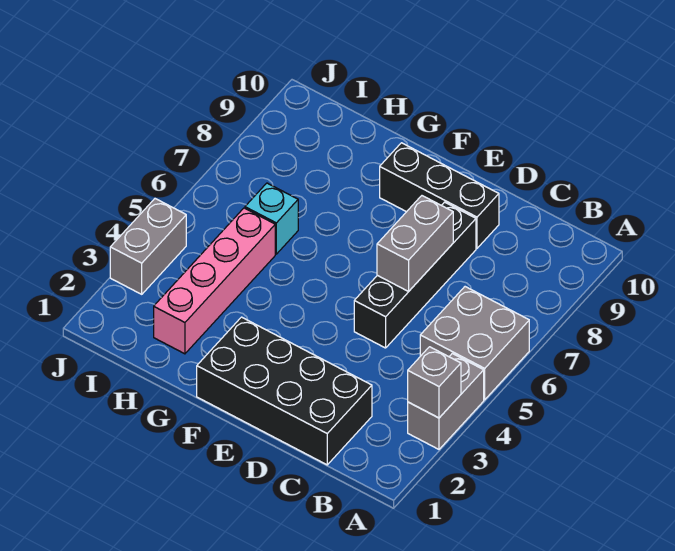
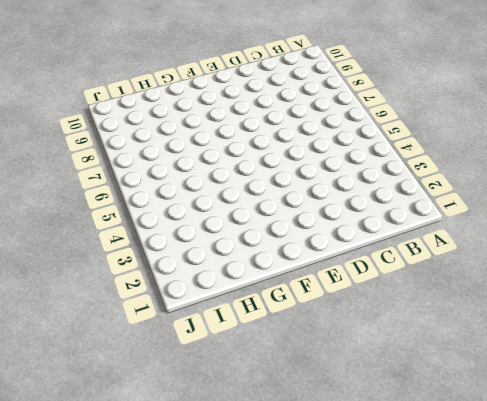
none -> grey 1x2 brick [408,353,484,449]
none -> grey 2x2 brick [420,287,529,400]

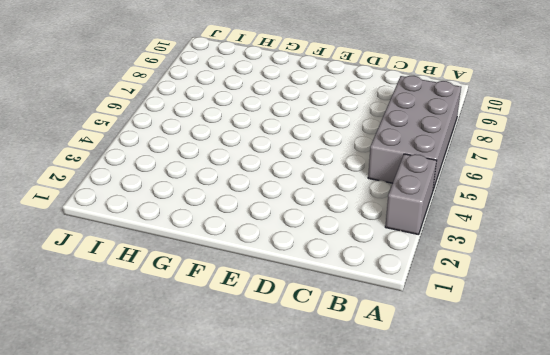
grey 2x4 brick [368,76,461,190] -> grey 2x2 brick [420,287,529,400]
none -> black 2x4 brick [197,317,372,465]
none -> black 1x4 brick [354,202,476,348]

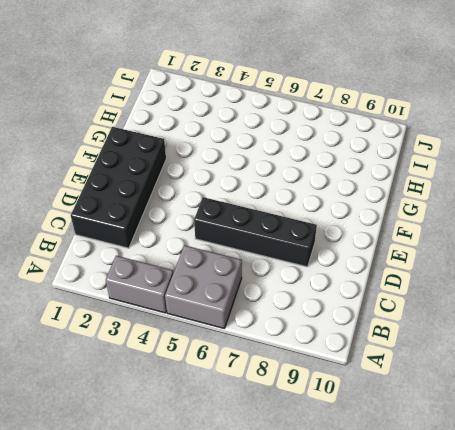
none -> black 1x3 brick [380,143,499,248]
none -> pink 1x4 brick [154,208,275,354]

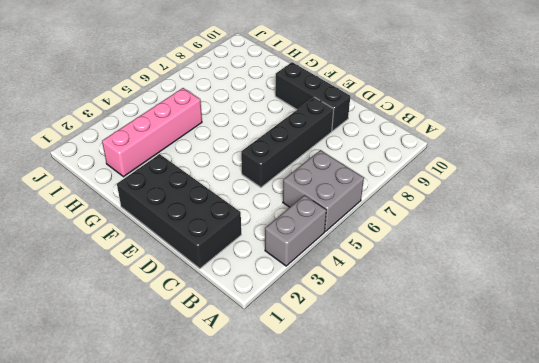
none -> cyan 1x1 brick [245,183,298,254]
none -> grey 1x2 brick [110,199,186,294]

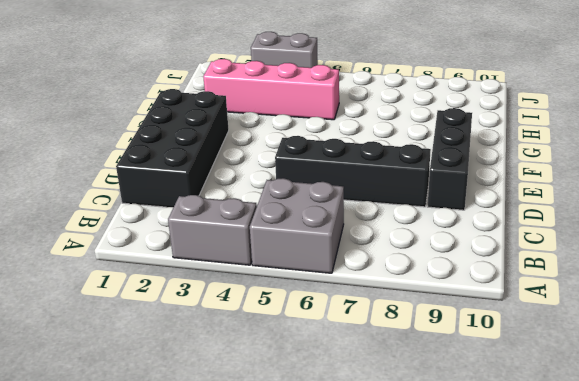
none -> cyan 1x1 brick [245,183,298,254]
none -> grey 1x1 brick [408,347,461,418]

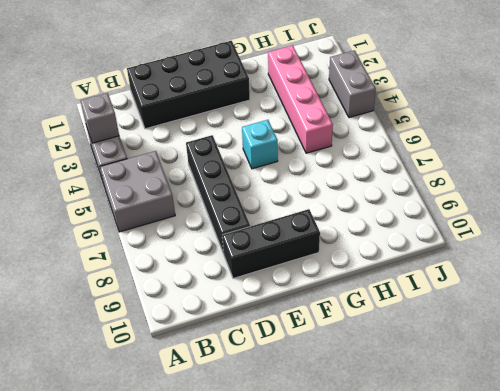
cyan 1x1 brick [242,120,278,169] -> cyan 1x1 brick moved to [245,183,298,254]
none -> grey 1x2 brick [377,196,453,291]

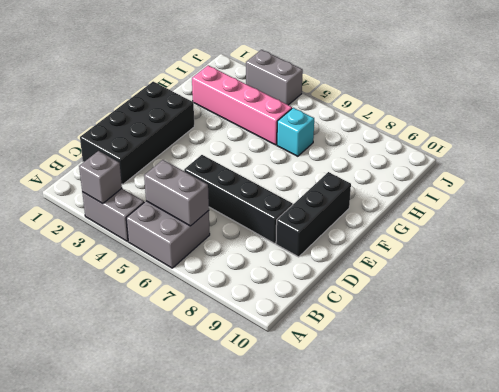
grey 1x2 brick [144,160,209,226] -> grey 1x2 brick moved to [377,196,453,291]

